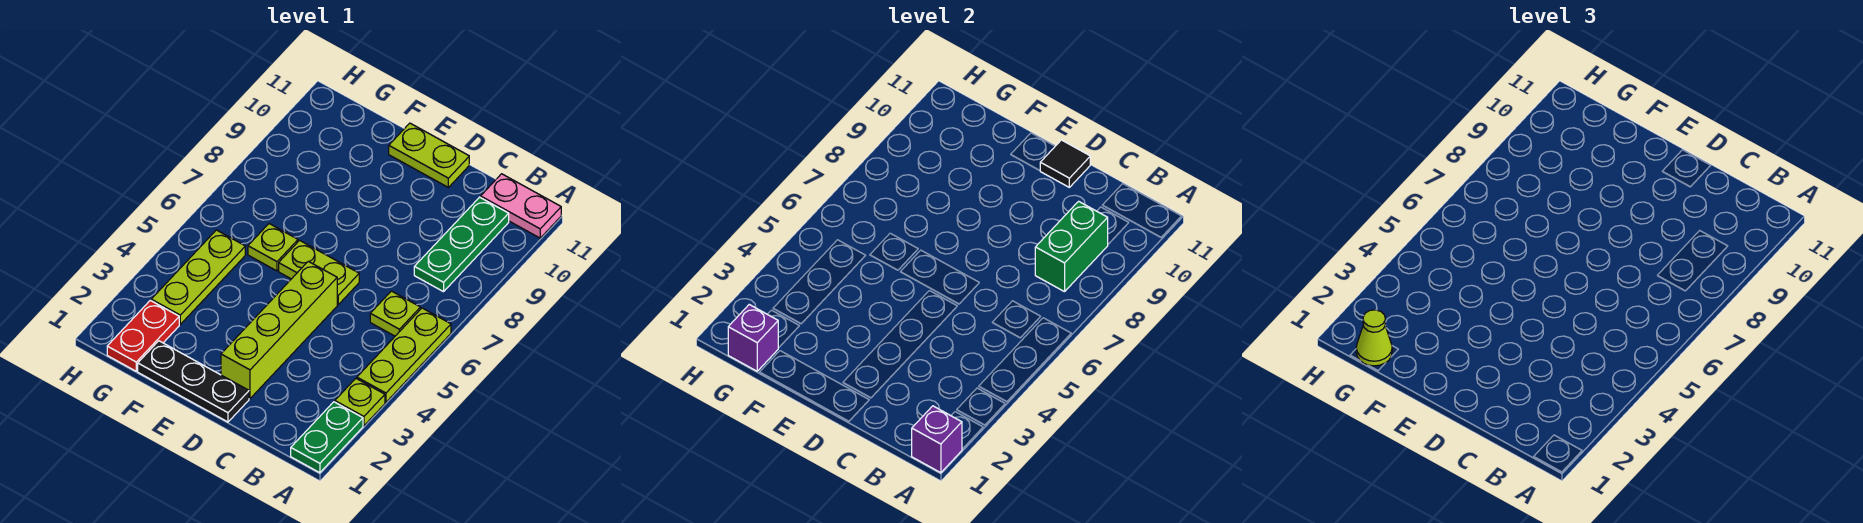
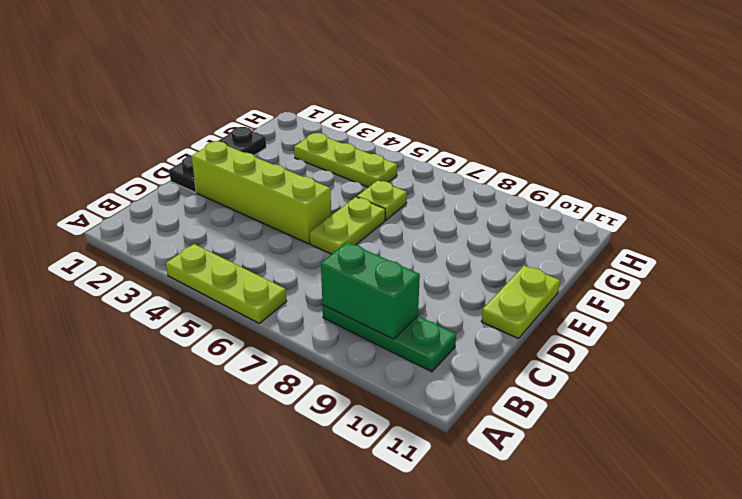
none -> green 1x2 plate [291,402,363,473]
none -> lime 1x1 plate [335,379,385,426]
none -> pink 1x2 plate [481,174,561,238]

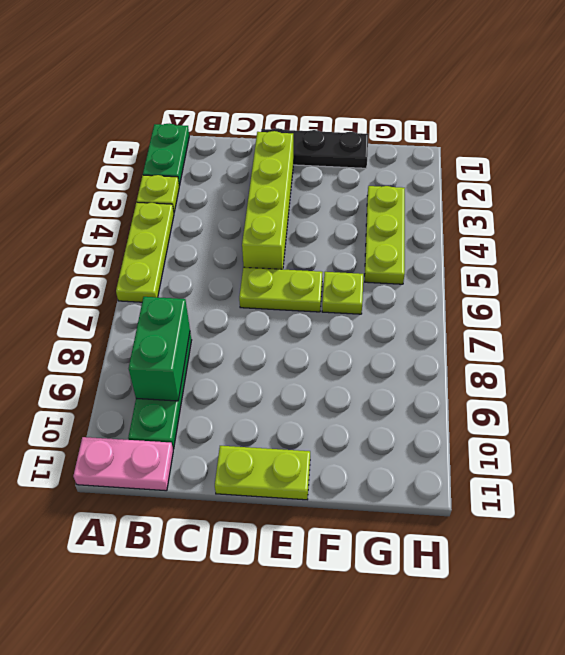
none -> lime 1x1 plate [370,291,420,336]
none -> red 1x2 plate [107,300,179,371]
none -> purple 1x1 brick [912,406,962,473]

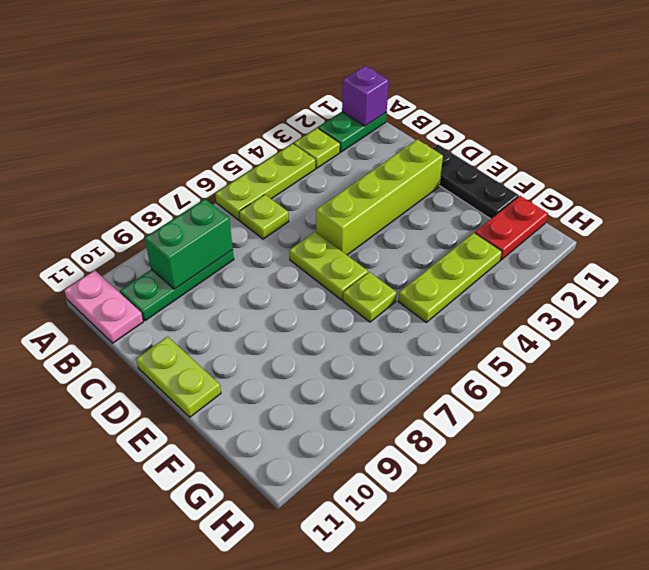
none -> black 1x1 tile [1040,140,1090,187]
none -> purple 1x1 brick [728,305,778,371]
none -> lime 1x1 cone [1356,310,1392,366]

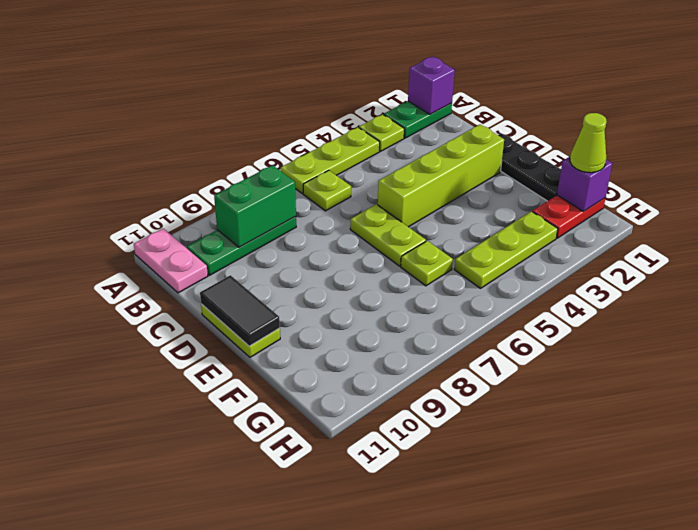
black 1x2 tile [200,275,280,346] -> black 1x1 tile [1040,140,1090,187]

